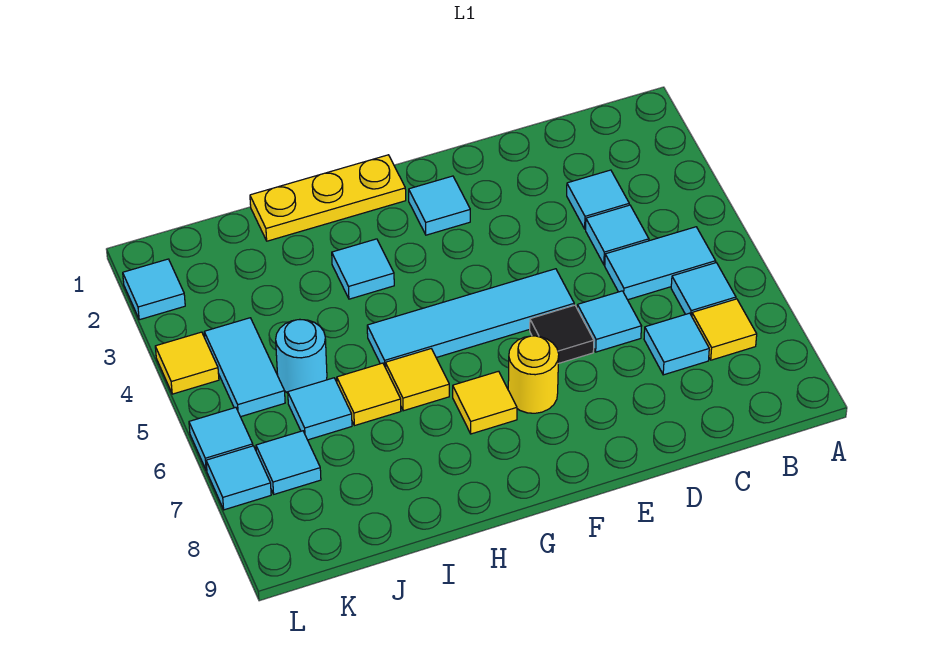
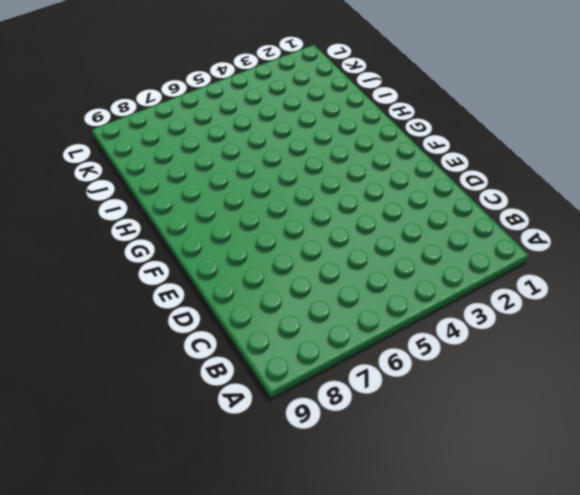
none -> cyan 1x2 tile [605,227,716,300]
none -> cyan 1x1 tile [671,263,736,316]
none -> yellow 1x1 tile [692,299,757,360]

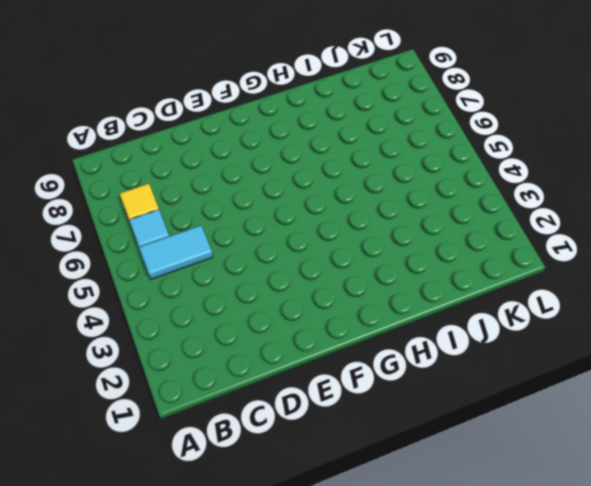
none -> cyan 1x1 tile [567,170,629,229]
none -> cyan 1x1 tile [586,205,649,265]
none -> cyan 1x1 tile [644,313,709,375]

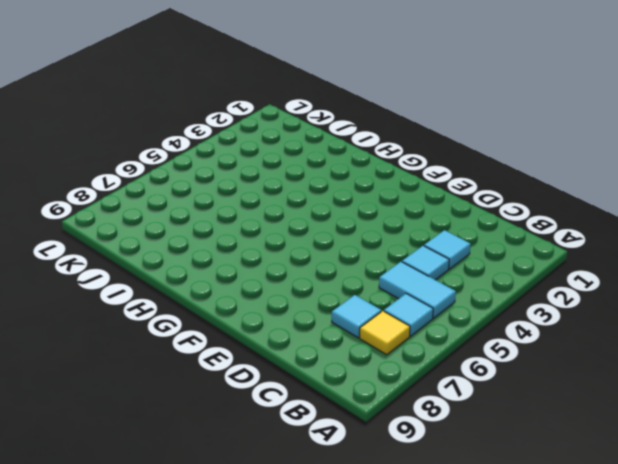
none -> cyan 1x1 tile [577,291,641,352]
none -> cyan 1x4 tile [367,269,574,368]
none -> black 1x1 tile [530,305,594,364]

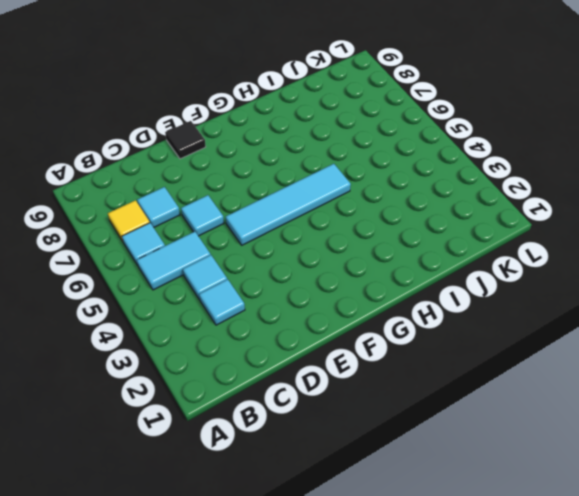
black 1x1 tile [165,121,206,159] -> black 1x1 tile moved to [530,305,594,364]
none -> cyan 1x1 tile [409,176,470,235]
none -> yellow 1x1 round brick [508,336,559,413]
none -> yellow 1x3 plate [250,155,406,241]

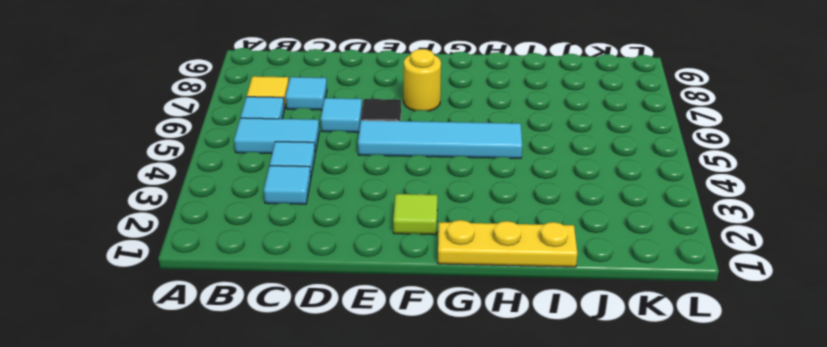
lime 1x1 tile [393,194,437,235] -> cyan 1x1 tile [409,176,470,235]
none -> yellow 1x1 tile [453,371,517,434]
none -> cyan 1x1 tile [332,239,394,299]
none -> yellow 1x1 tile [385,349,449,411]

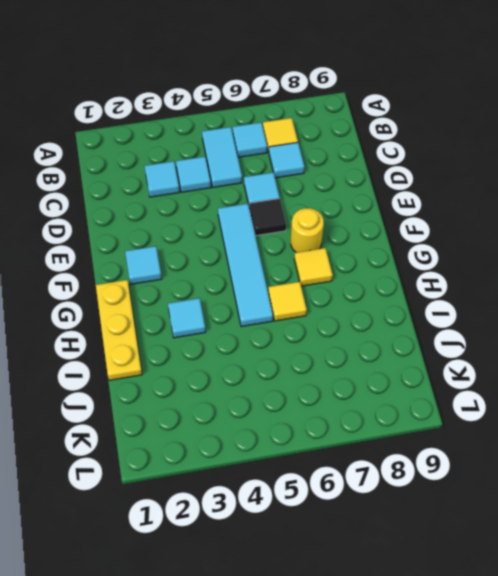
none -> yellow 1x1 tile [337,363,401,426]
none -> cyan 1x1 round brick [276,320,327,393]
none -> cyan 1x1 tile [288,378,352,440]

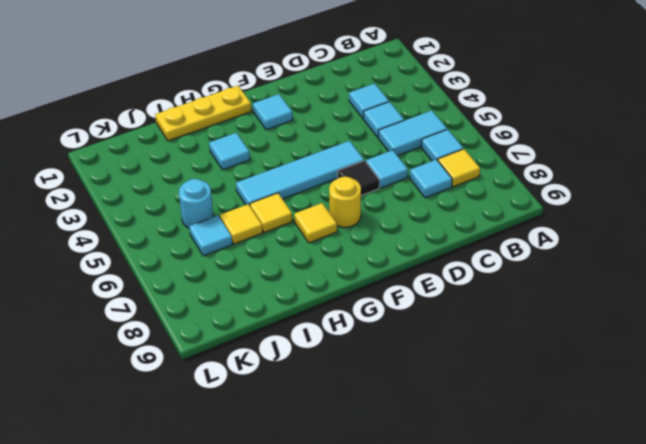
none -> cyan 1x2 tile [204,318,285,417]
none -> cyan 1x1 tile [256,431,321,494]
none -> cyan 1x1 tile [123,259,185,320]

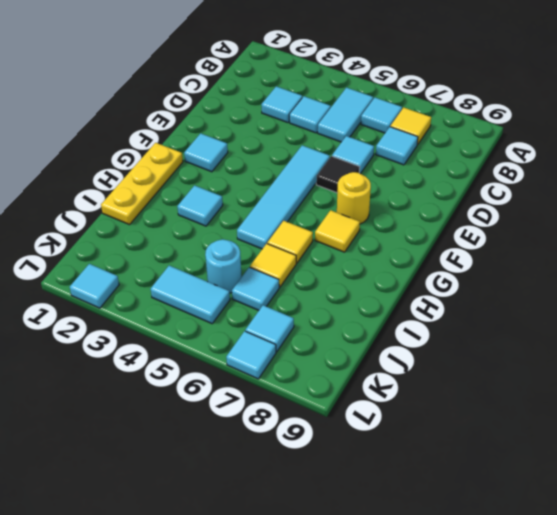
none -> yellow 1x1 tile [155,332,219,394]
none -> cyan 1x1 tile [189,407,253,471]

